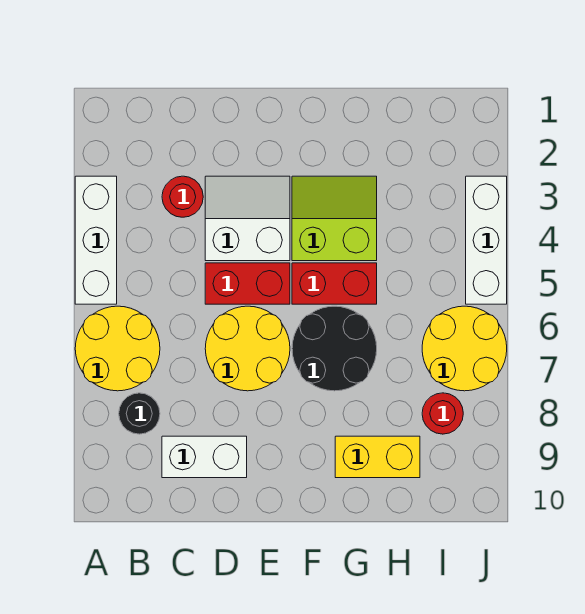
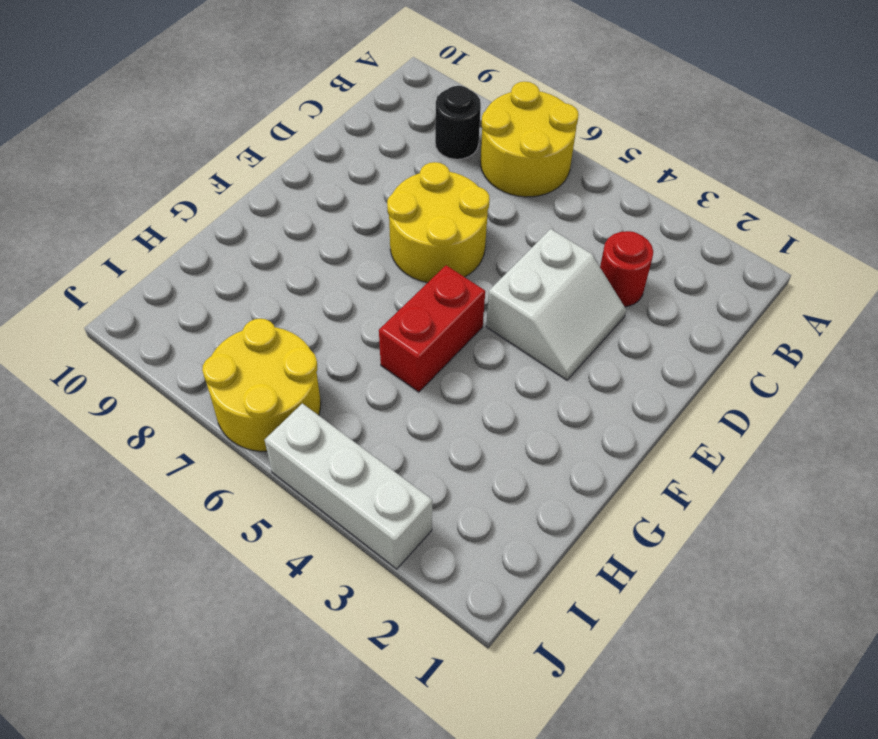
none -> white 1x3 brick [75,176,117,304]
none -> white 1x2 brick [162,436,247,478]
none -> red 1x2 brick [205,263,290,304]

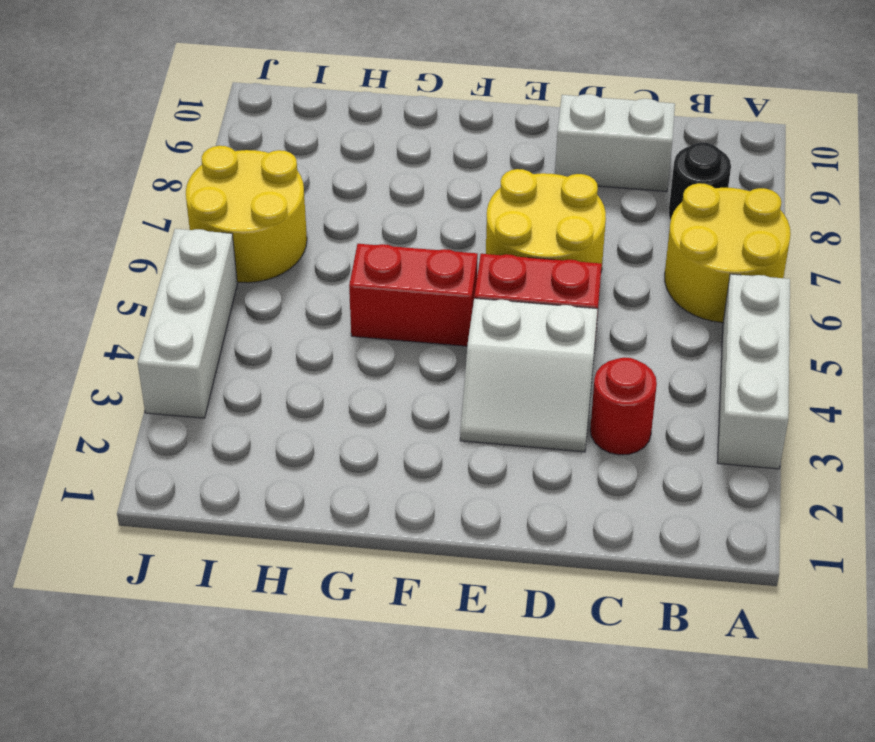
none -> lime 2x2 slope [292,176,377,261]
none -> black 2x2 round brick [292,306,377,391]
none -> yellow 1x2 brick [335,436,420,478]

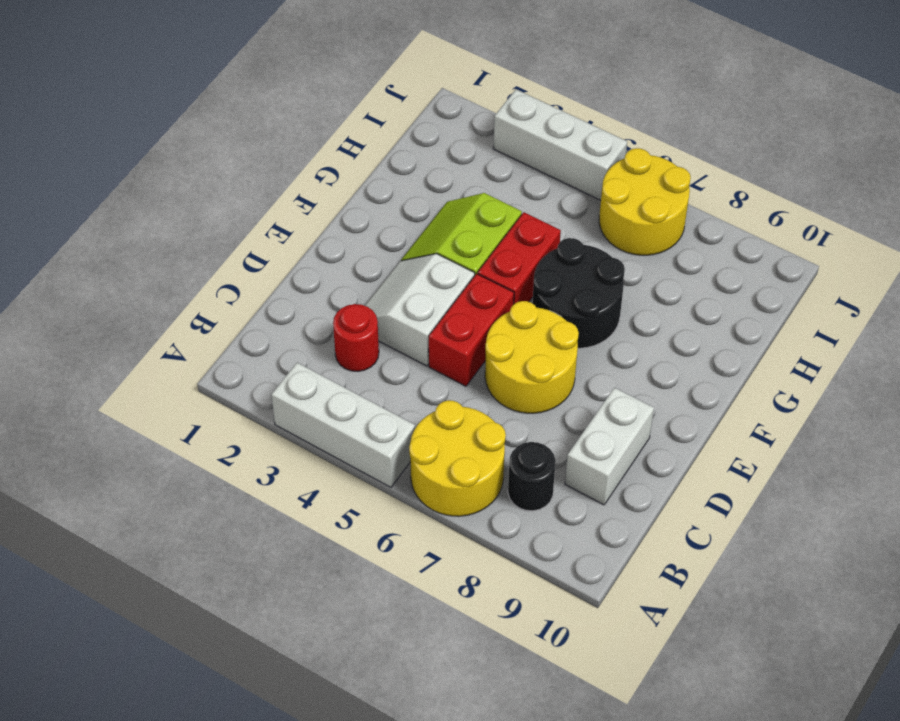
none -> yellow 1x2 brick [335,436,420,478]
none -> red 1x1 round brick [422,393,463,434]

